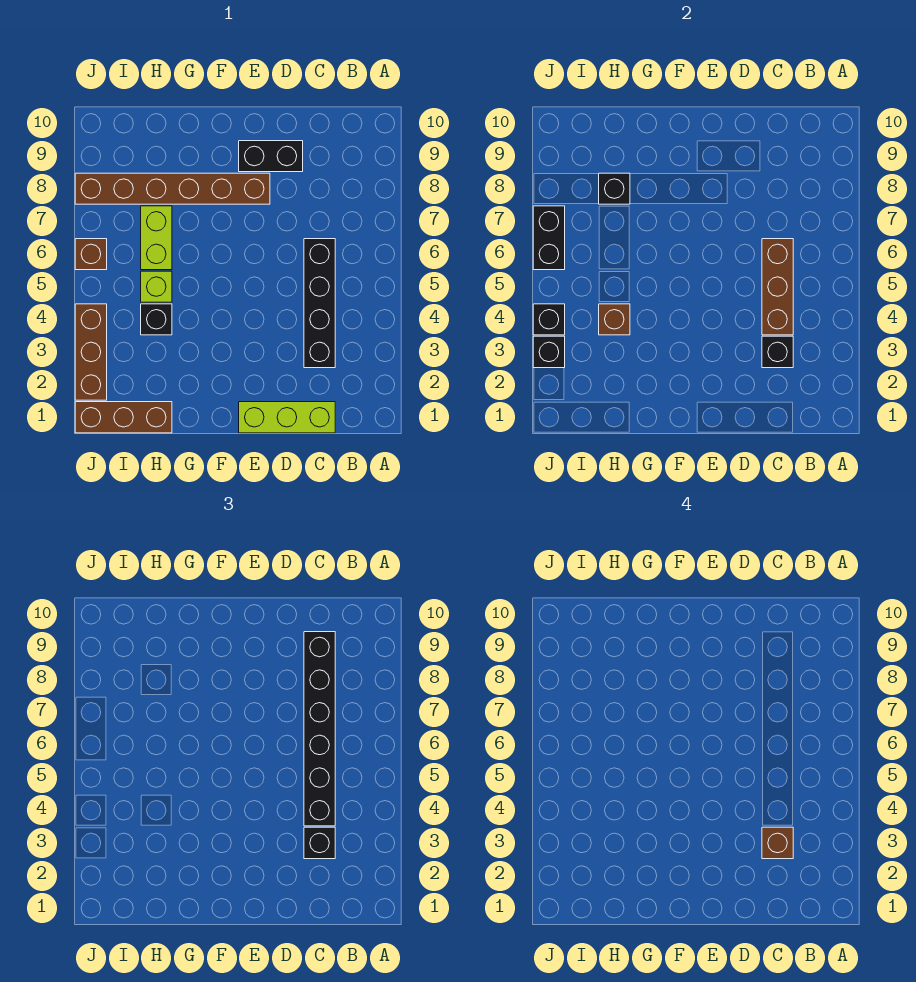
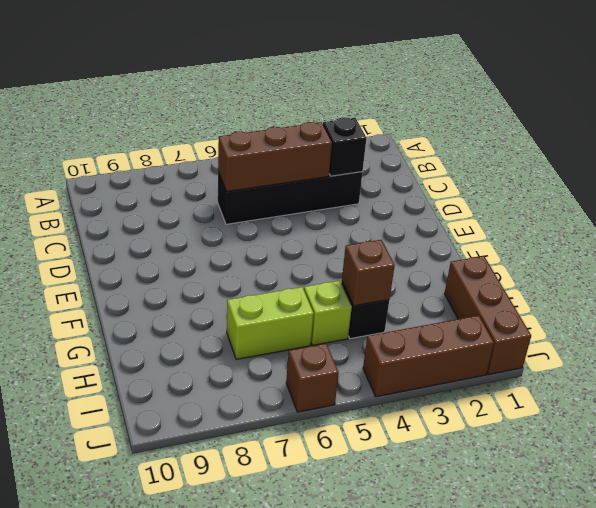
none -> lime 1x3 brick [239,402,335,433]
none -> black 1x2 brick [239,141,303,172]
none -> brown 1x6 brick [75,173,270,204]

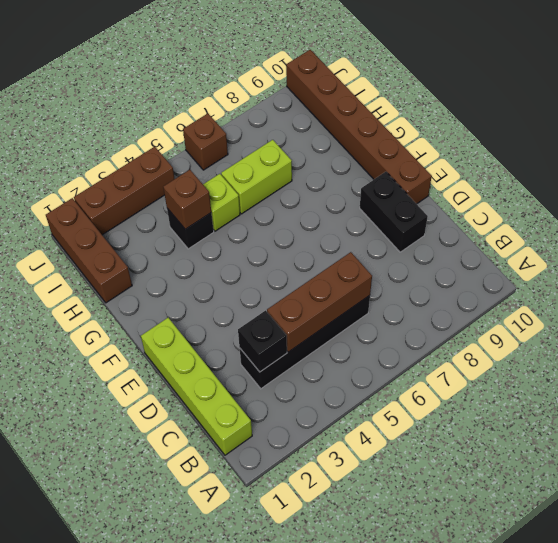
lime 1x4 brick [141,318,252,455] -> lime 1x3 brick [239,402,335,433]
brown 1x6 brick [286,50,432,204] -> brown 1x6 brick moved to [75,173,270,204]
none -> black 1x1 brick [599,173,630,204]
none -> black 1x1 brick [533,336,565,368]
none -> black 1x1 brick [533,304,565,335]

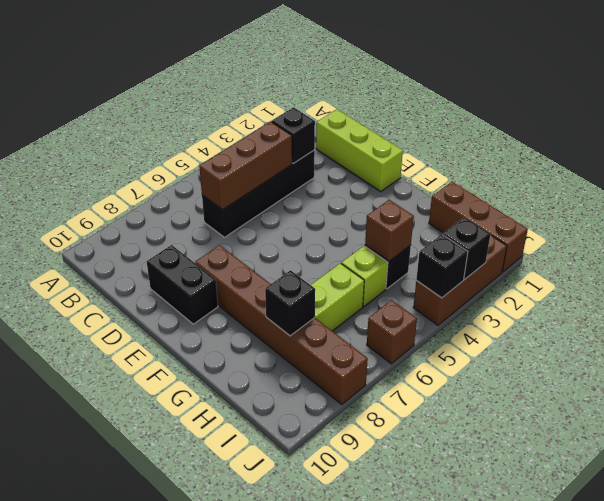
none -> black 1x2 brick [533,206,565,270]
none -> black 1x1 brick [304,827,335,859]
none -> black 1x6 brick [304,632,335,826]

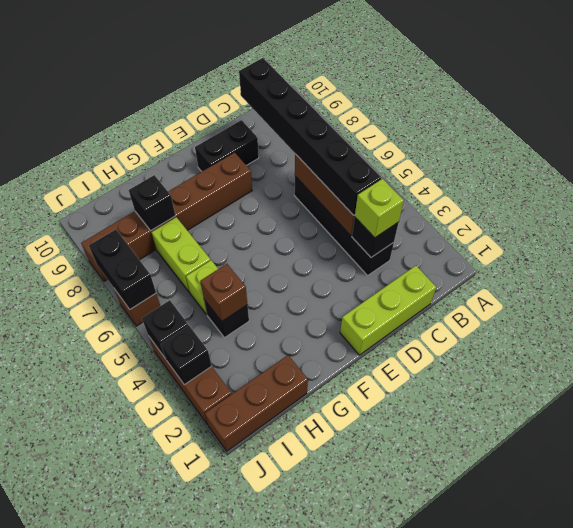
lime 1x1 brick [355,179,404,238] -> black 1x1 brick [304,827,335,859]
none -> brown 1x1 brick [762,827,793,859]

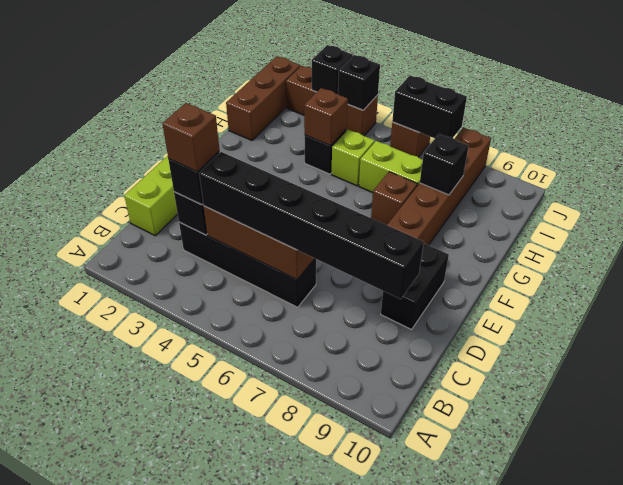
brown 1x1 brick [371,172,417,225] -> none

